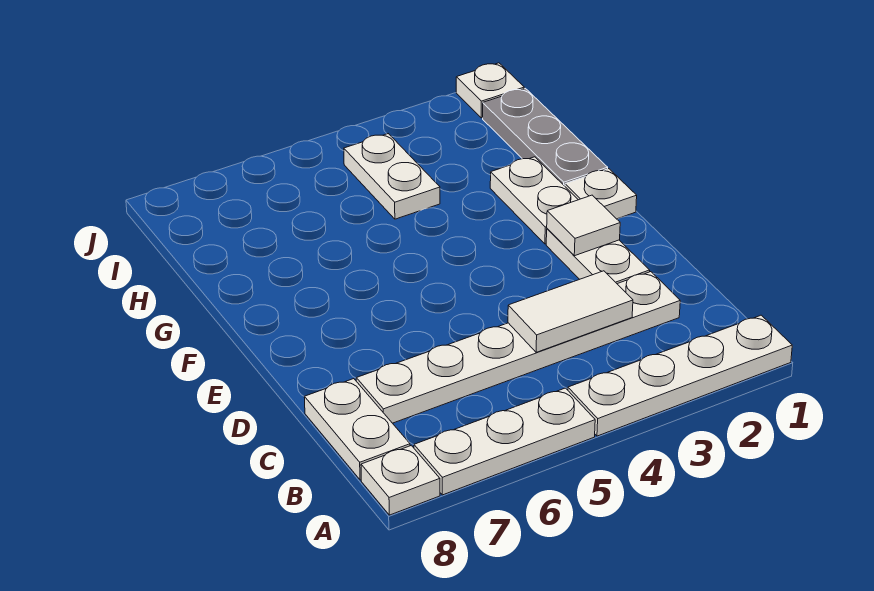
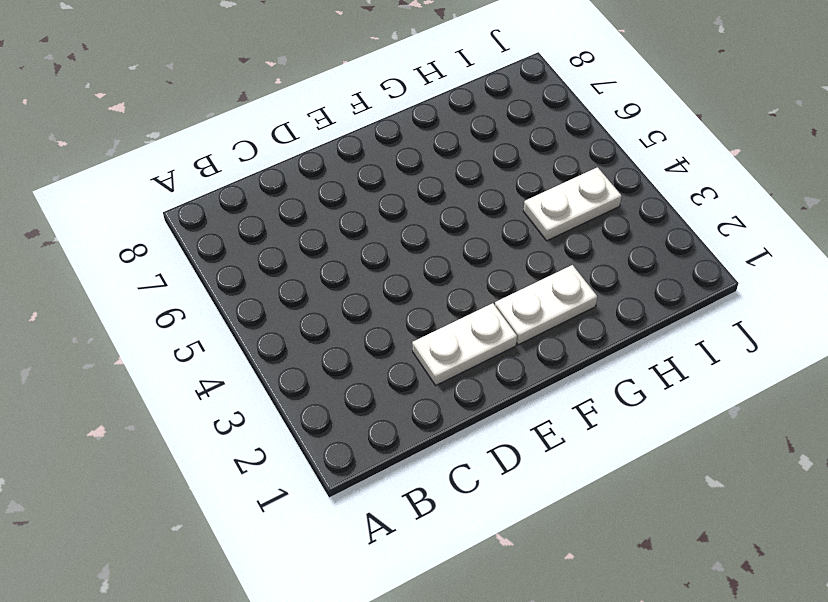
none -> white 1x4 plate [568,315,792,436]
none -> white 1x3 plate [414,388,595,495]
none -> white 1x1 plate [361,445,440,515]

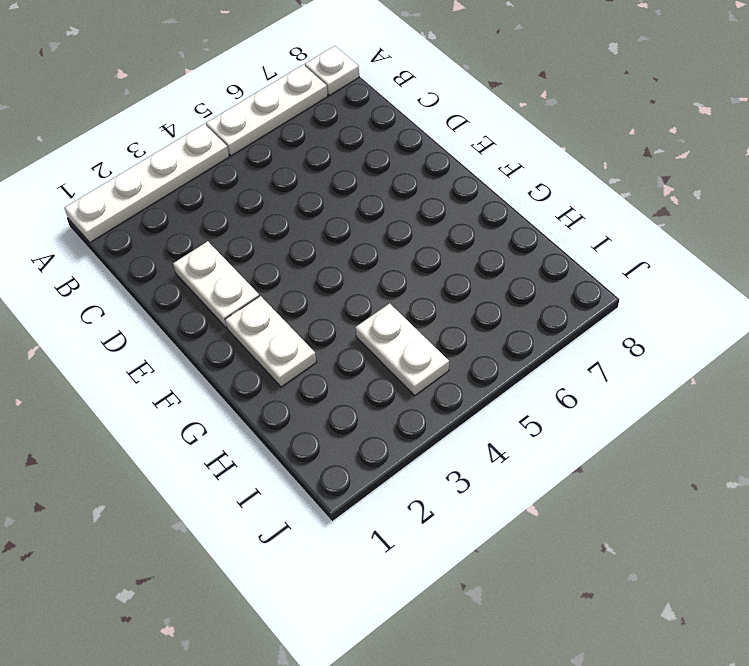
none -> white 1x2 plate [304,379,410,480]
none -> white 1x6 plate [356,272,680,423]
none -> white 1x1 plate [565,169,637,219]

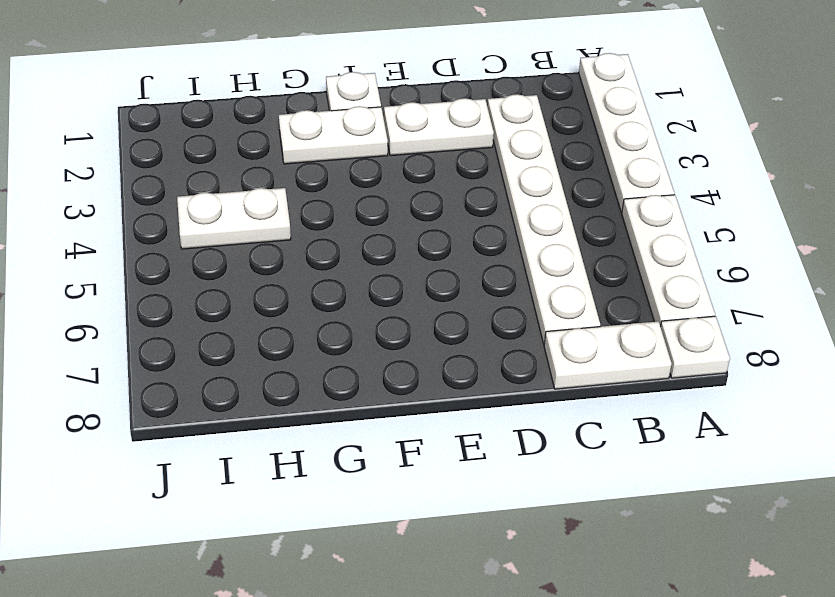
none -> grey 1x3 plate [483,89,608,186]
none -> white 1x1 plate [456,63,524,118]
none -> white 1x2 tile [508,271,633,352]

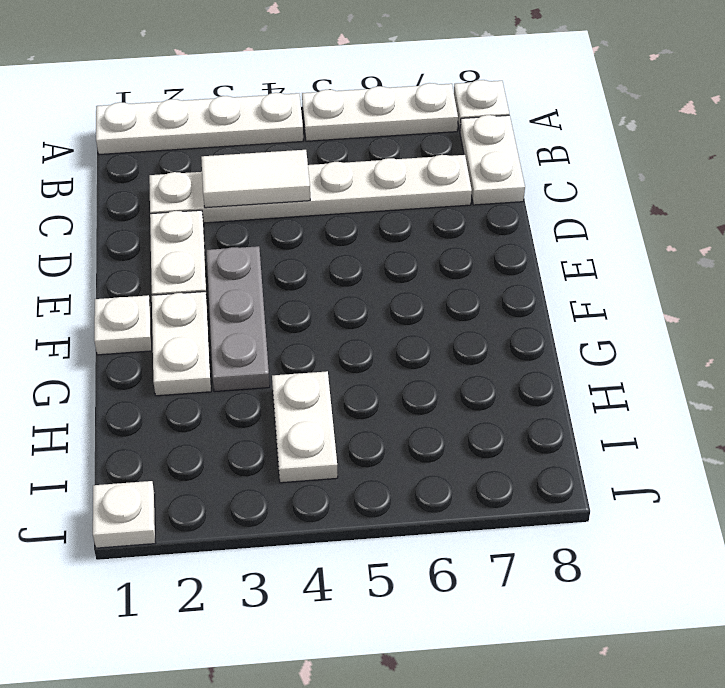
grey 1x3 plate [207,246,270,392] -> grey 1x3 plate moved to [483,89,608,186]
none -> white 1x1 tile [547,195,620,256]

